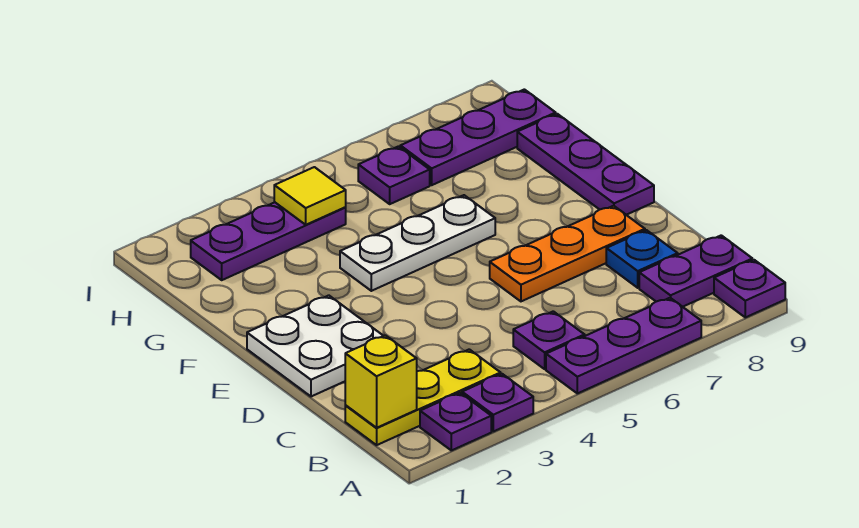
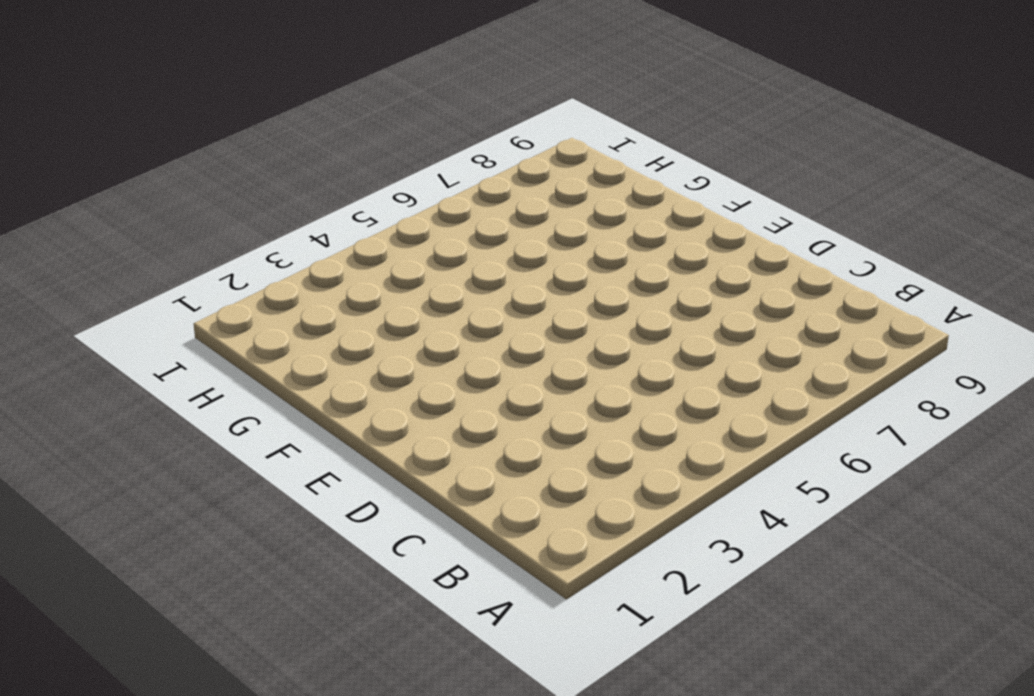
none -> purple 1x1 plate [420,393,491,450]
none -> purple 1x1 plate [462,374,533,431]
none -> purple 1x3 plate [546,298,701,393]

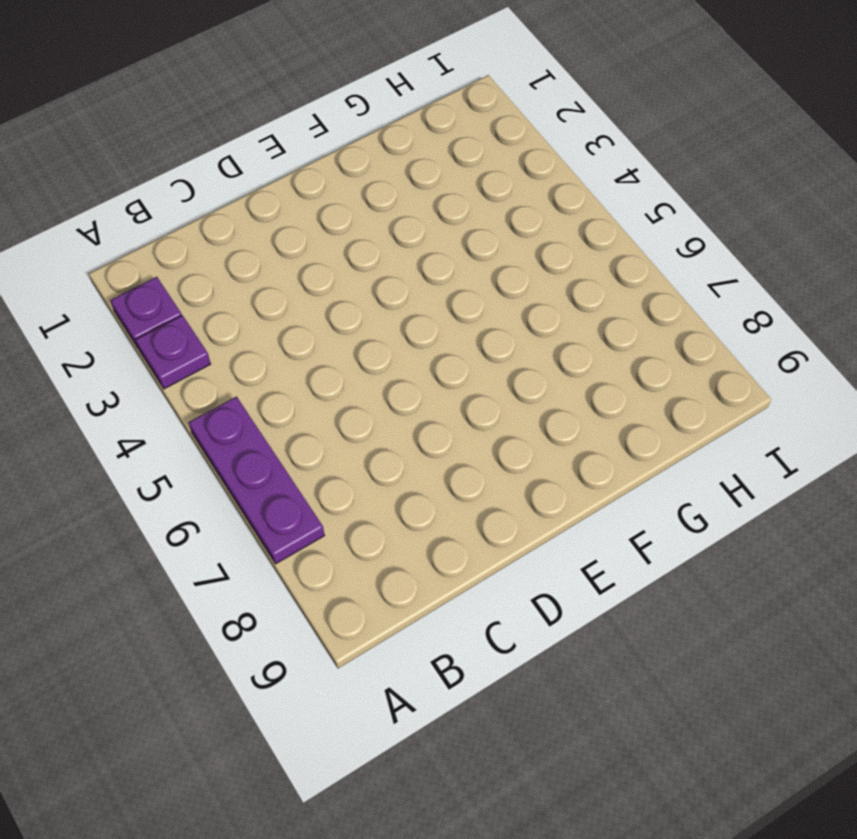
none -> purple 1x1 plate [714,260,785,317]
none -> yellow 1x3 plate [345,349,501,445]
none -> purple 1x1 plate [513,311,585,369]

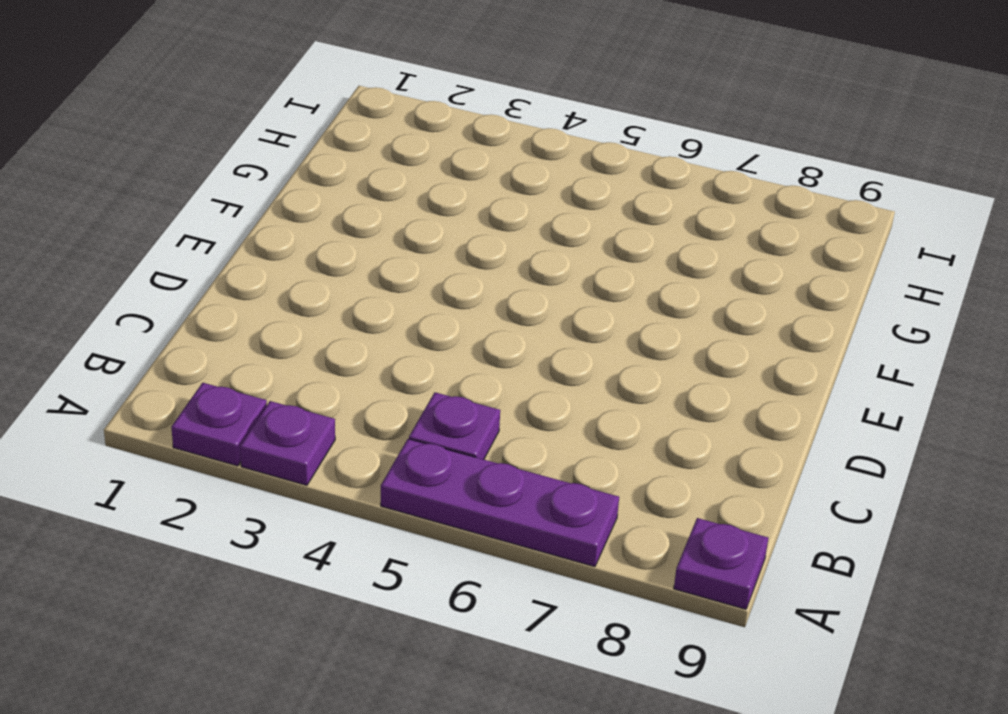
none -> yellow 1x3 plate [345,349,501,445]
none -> purple 1x2 plate [639,235,752,307]
none -> blue 1x1 plate [606,230,678,288]

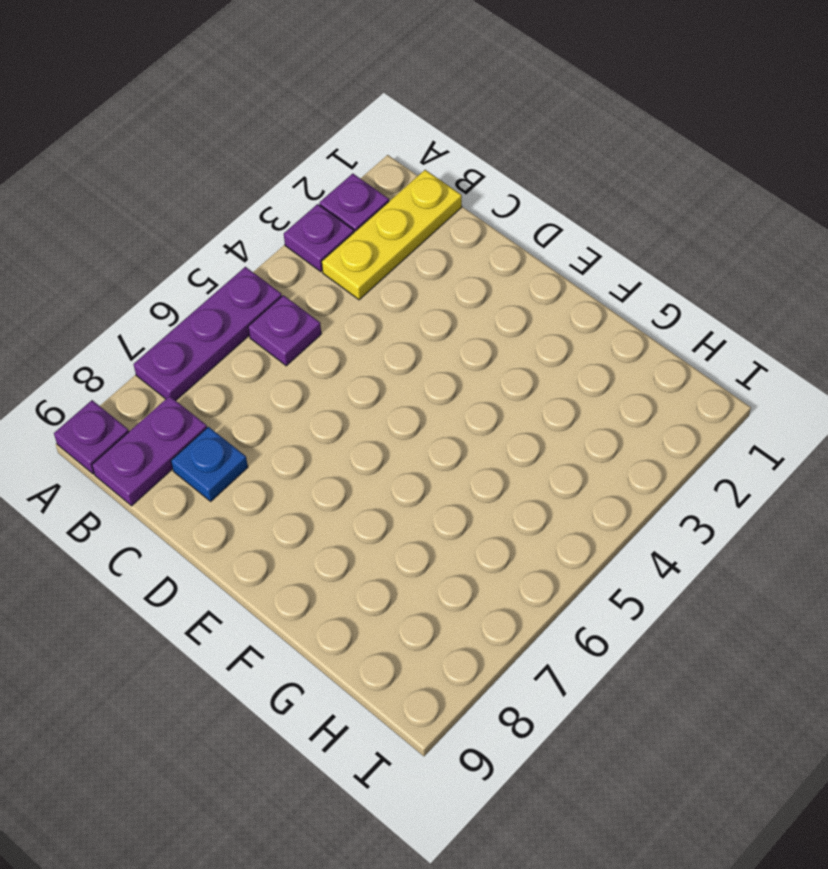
none -> white 2x2 plate [247,295,383,396]
none -> orange 1x3 plate [490,206,645,301]
none -> purple 1x3 plate [517,114,654,215]

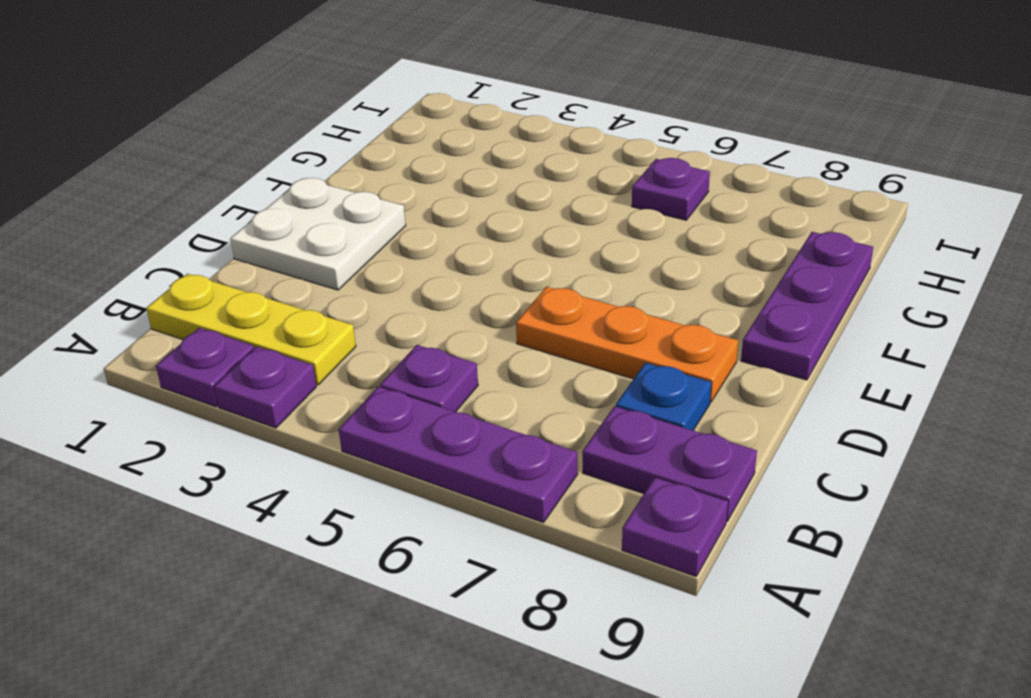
none -> white 1x3 plate [340,195,495,291]
none -> purple 1x3 plate [191,202,346,280]
none -> purple 1x3 plate [400,89,556,185]

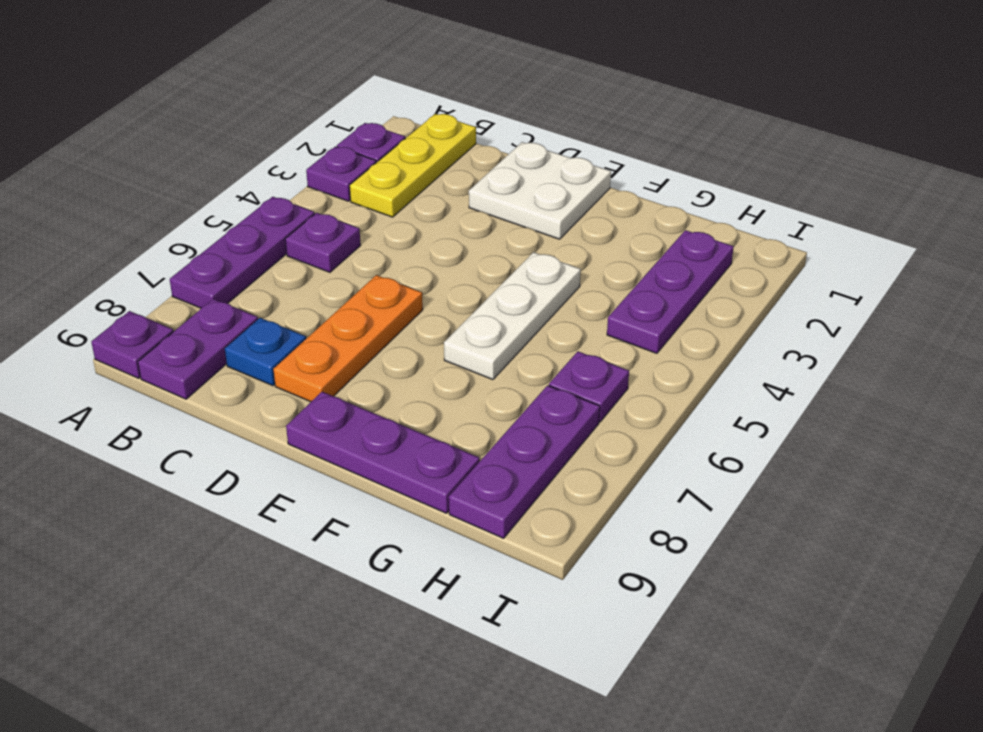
none -> yellow 1x1 brick [345,335,417,428]
none -> yellow 1x1 tile [274,167,346,225]

